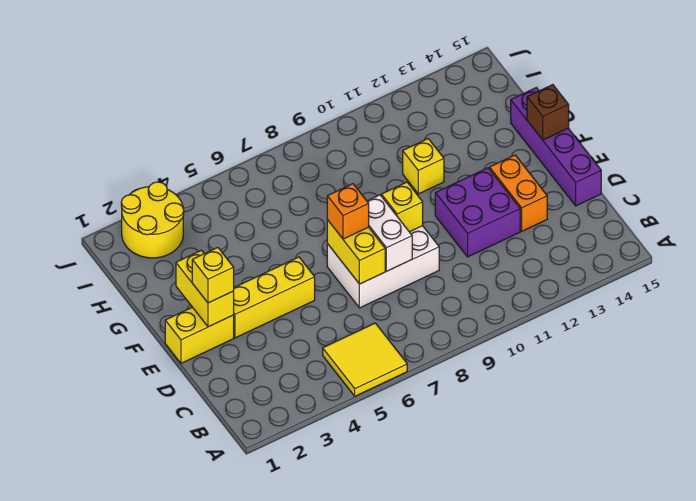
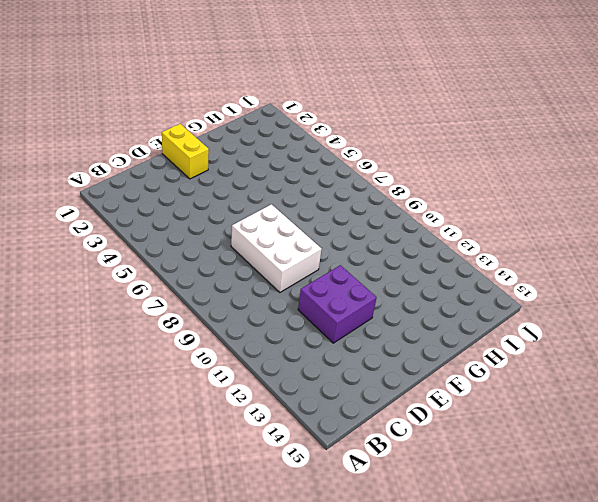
none -> yellow 2x2 tile [323,323,407,396]
none -> orange 1x2 brick [490,155,547,231]
none -> purple 1x4 brick [511,88,601,206]

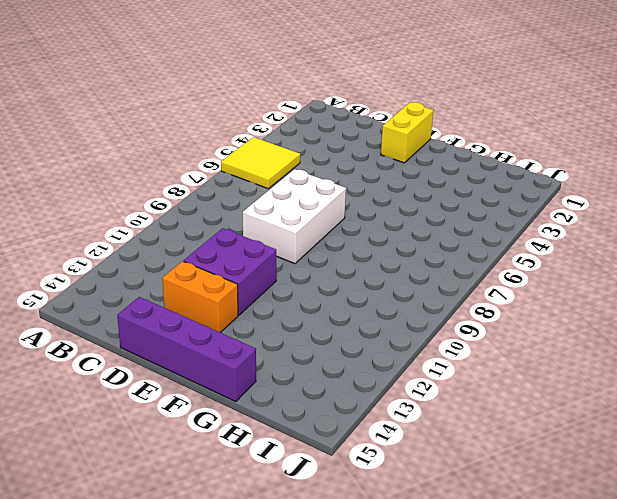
none -> yellow 1x3 brick [234,257,315,338]
none -> yellow 1x1 brick [403,139,444,194]
none -> yellow 2x2 round brick [121,182,184,258]

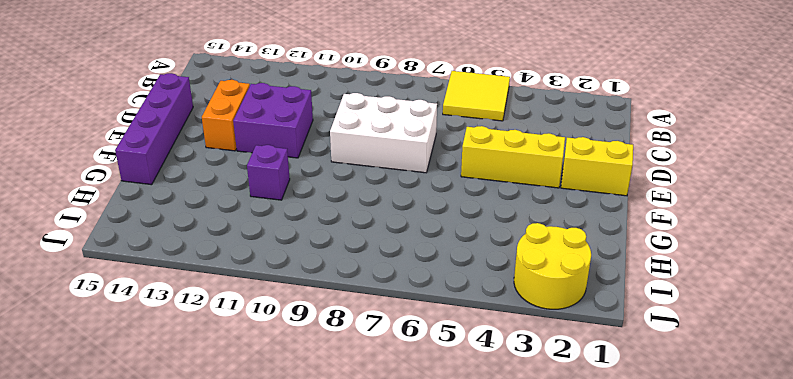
purple 1x1 brick [247,145,290,200] -> yellow 1x1 brick [403,139,444,194]
none -> yellow 1x2 brick [327,220,385,284]
none -> white 1x2 brick [367,195,412,271]
none -> yellow 1x2 brick [176,250,234,327]

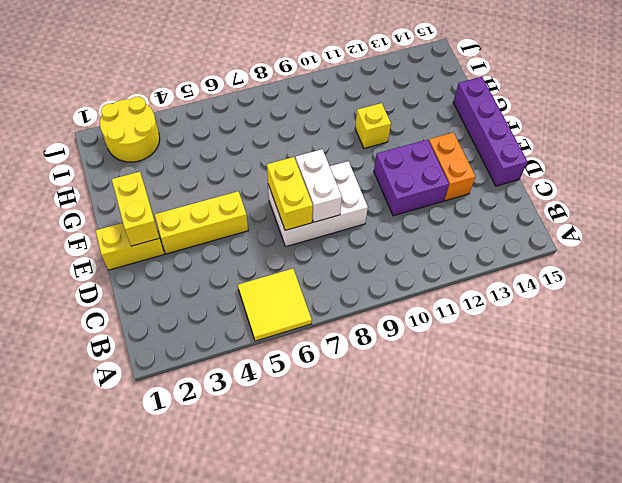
none -> yellow 1x1 brick [381,182,423,232]
none -> brown 1x1 brick [527,85,569,140]
none -> yellow 1x1 brick [192,248,234,303]

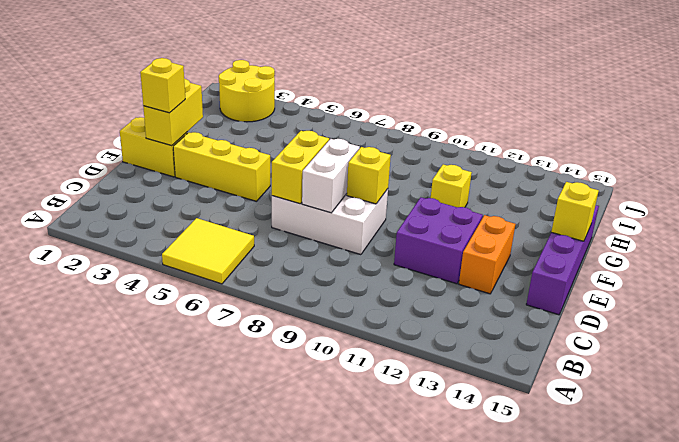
yellow 1x1 brick [551,182,599,241] -> brown 1x1 brick [527,85,569,140]
none -> orange 1x1 brick [327,184,369,239]

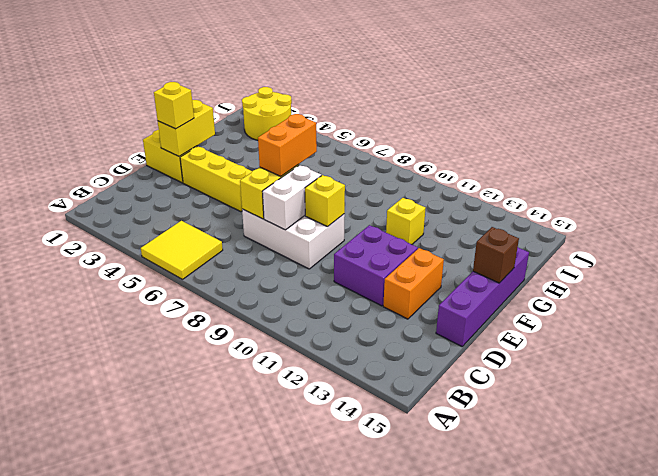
orange 1x2 brick [258,114,317,176] -> orange 1x1 brick [327,184,369,239]

